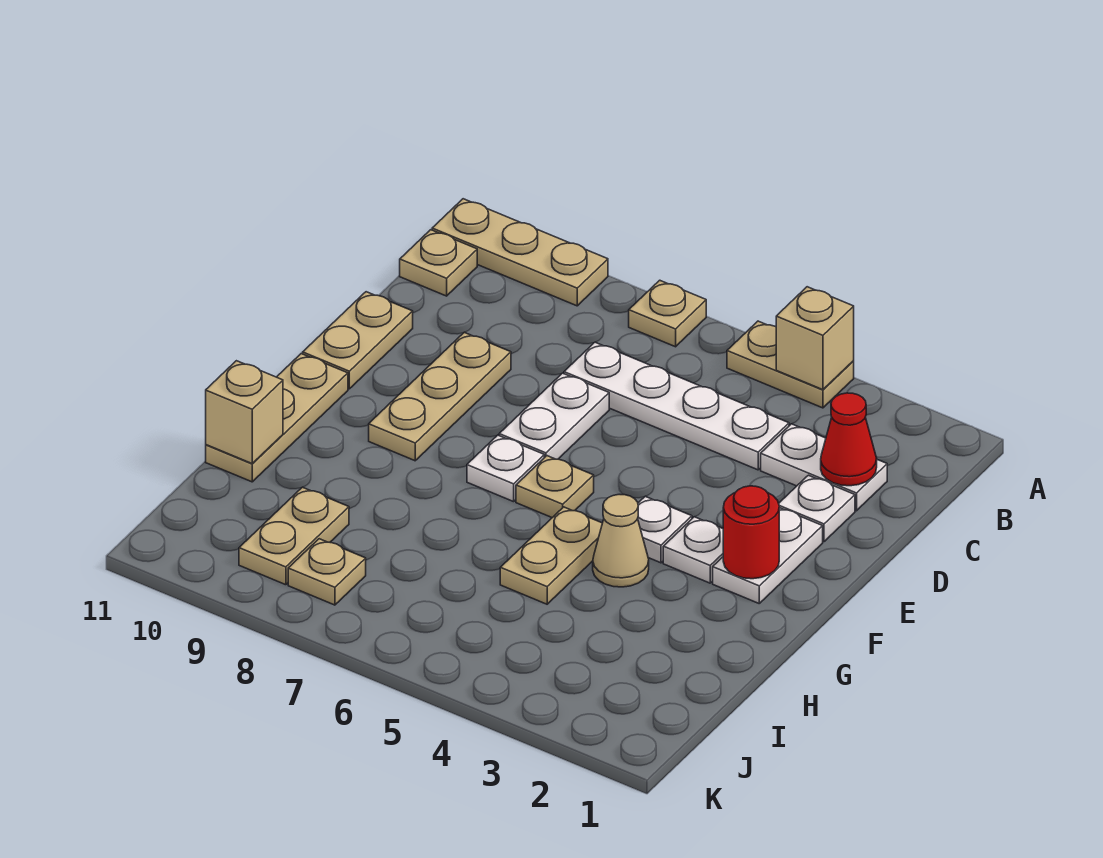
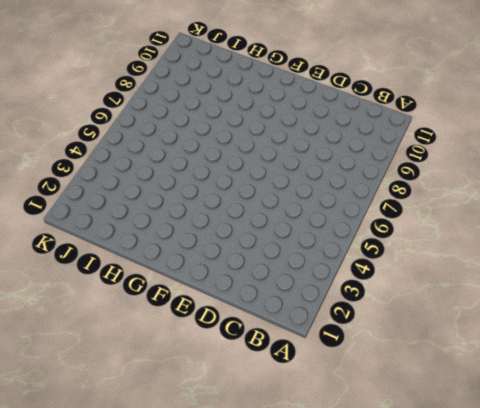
none -> tan 1x2 plate [727,321,854,408]
none -> tan 1x1 plate [629,280,706,347]
none -> tan 1x3 plate [432,199,608,306]

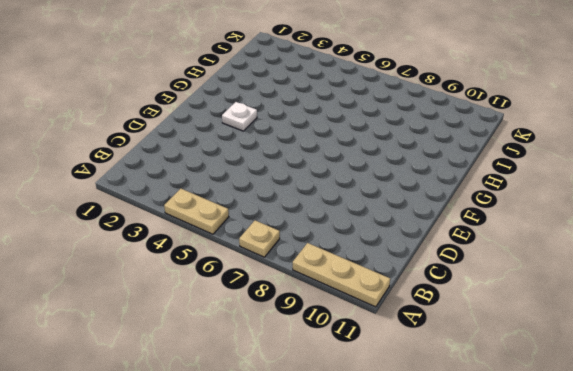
none -> tan 1x1 plate [400,230,477,296]
none -> white 1x2 plate [761,424,887,511]
none -> white 1x4 plate [564,342,789,470]

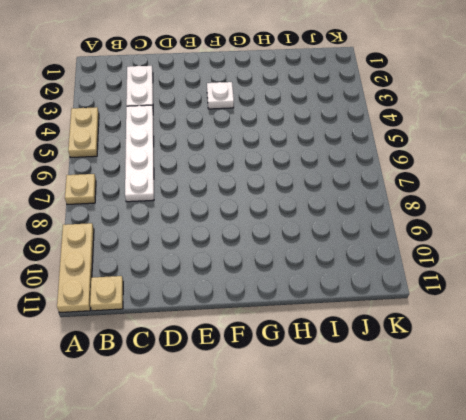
none -> white 1x1 plate [779,475,855,542]
none -> white 1x2 plate [499,373,609,459]
none -> tan 1x3 plate [369,332,511,461]

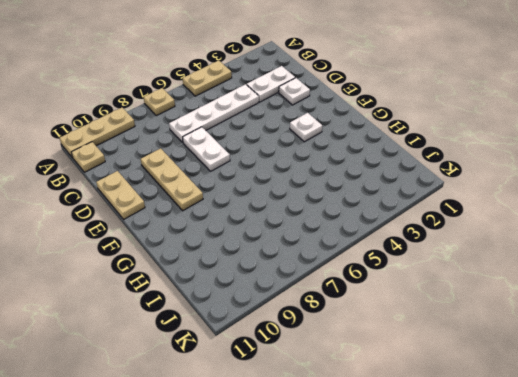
none -> white 1x2 plate [713,508,823,603]
none -> white 1x1 plate [638,496,692,563]
none -> tan 1x1 plate [516,456,594,518]

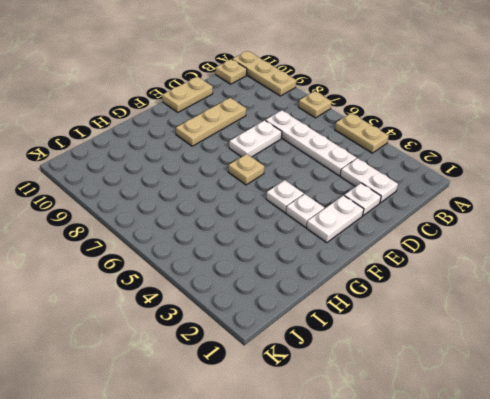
none -> white 1x1 plate [467,435,544,502]
none -> tan 1x3 plate [206,354,348,482]
none -> tan 1x1 cone [593,494,649,587]

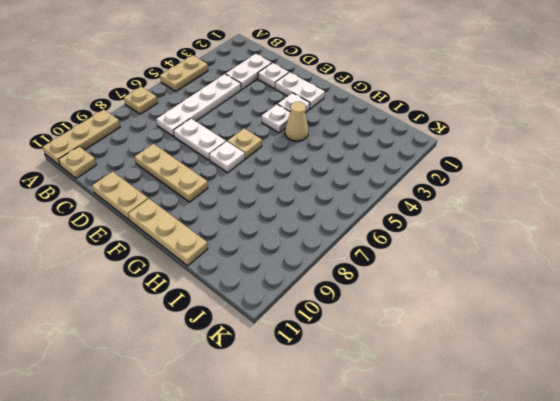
none -> tan 1x2 plate [500,507,602,604]
none -> tan 1x2 plate [239,487,349,585]
none -> tan 1x1 plate [288,539,366,605]

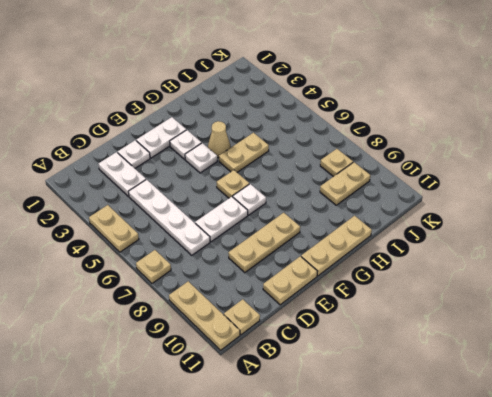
none -> tan 1x1 brick [776,287,854,390]
none -> red 1x1 cone [821,393,877,486]
none -> red 1x1 round brick [723,486,779,579]

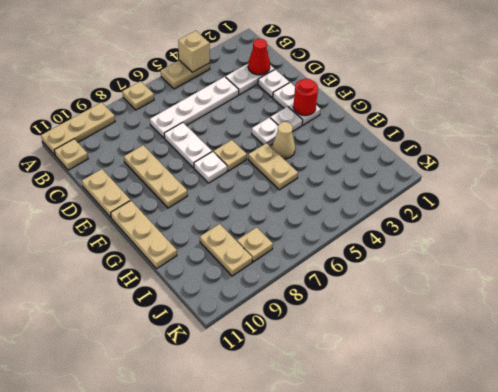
none -> tan 1x1 brick [206,361,283,463]

